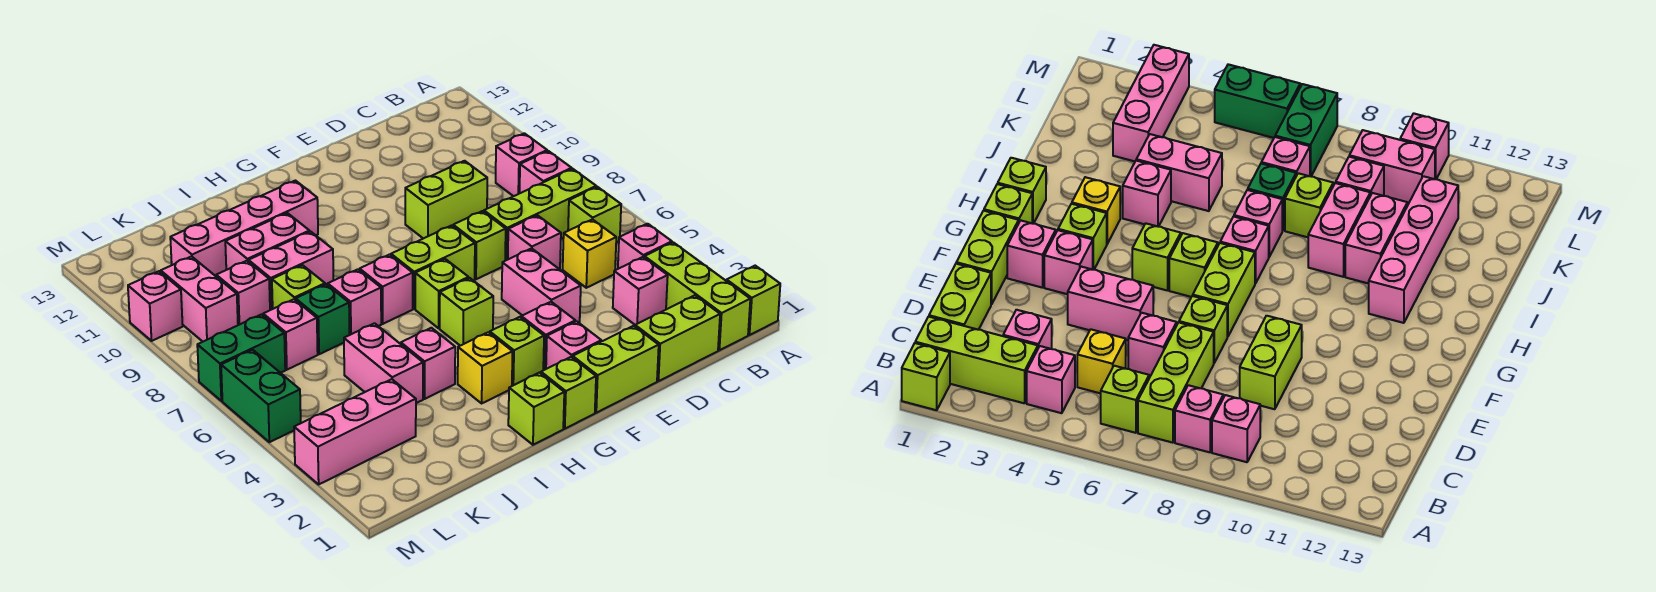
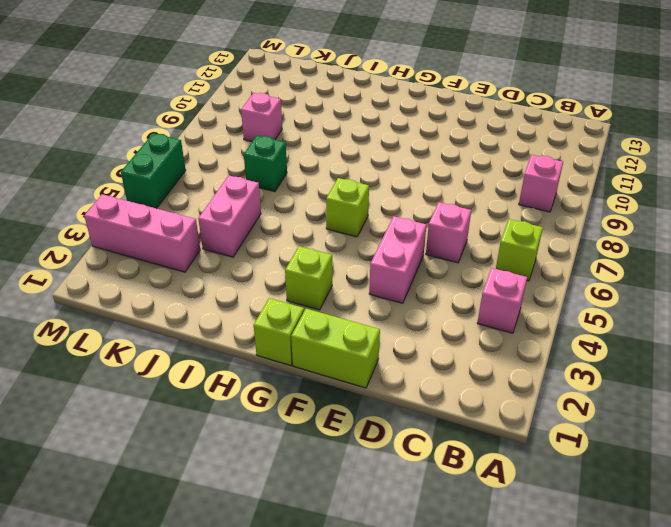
none -> lime 1x1 brick [727,266,780,335]
none -> lime 1x3 brick [644,242,750,350]
none -> lime 1x3 brick [484,169,596,261]
none -> pink 1x1 brick [520,151,572,193]

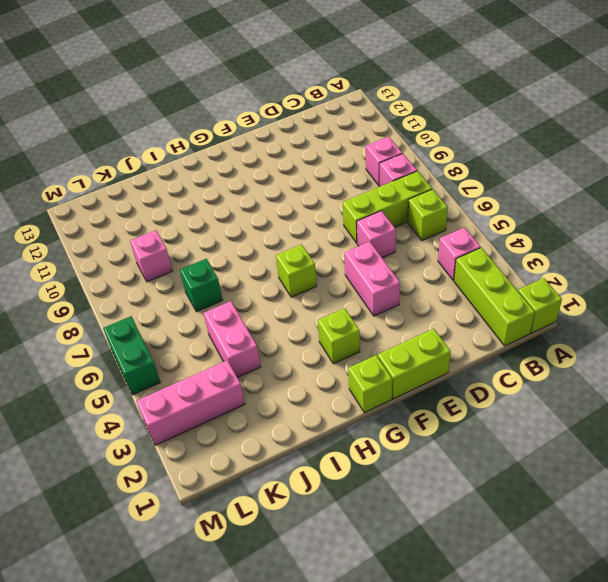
none -> lime 1x2 brick [635,295,720,381]
none -> pink 1x1 brick [613,257,668,325]
none -> yellow 1x1 brick [563,219,616,288]
none -> lime 1x2 brick [405,161,487,239]

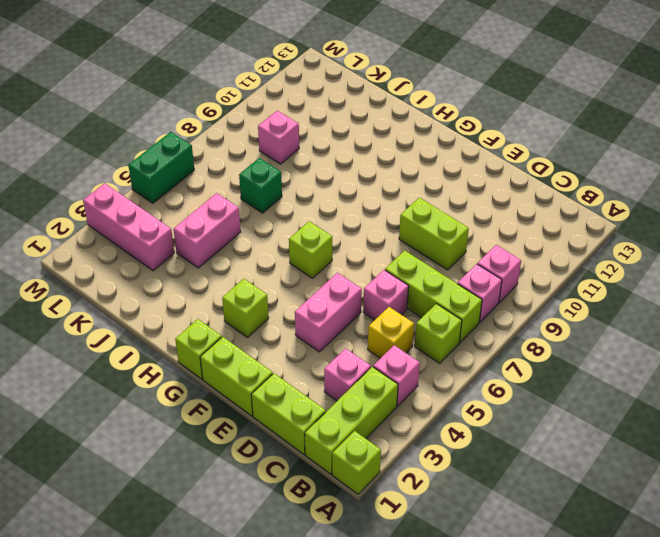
none -> lime 1x1 brick [453,211,506,279]
none -> pink 1x1 brick [546,321,601,369]
none -> pink 1x1 brick [521,302,575,370]
none -> lime 1x2 brick [391,225,475,309]

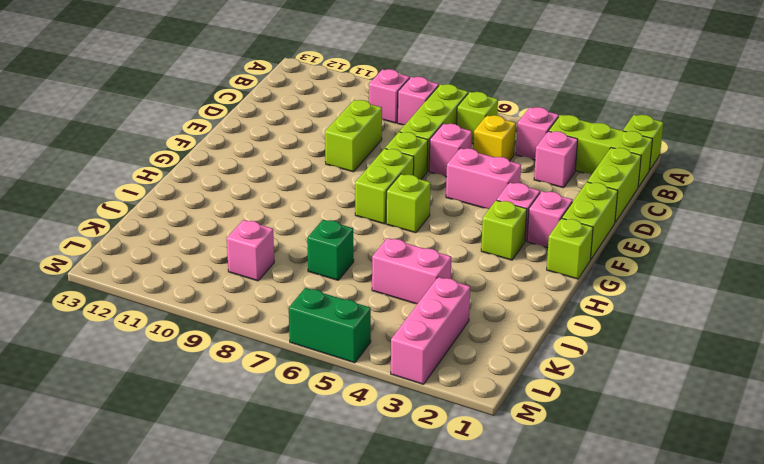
none -> lime 1x1 brick [440,278,493,346]
none -> lime 1x1 brick [508,373,564,445]
none -> yellow 1x1 brick [458,332,513,403]
none -> pink 1x1 brick [360,255,413,324]

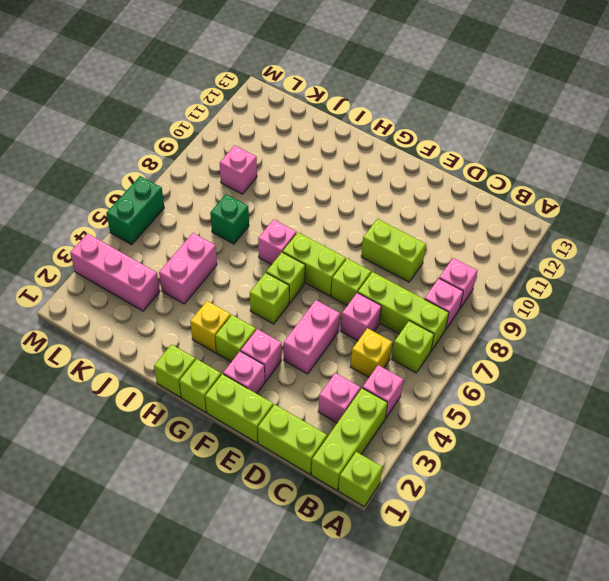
none -> pink 1x4 brick [170,181,318,276]
none -> pink 1x1 brick [401,328,455,399]
none -> pink 1x1 brick [328,269,381,335]
none -> pink 1x2 brick [248,232,333,310]

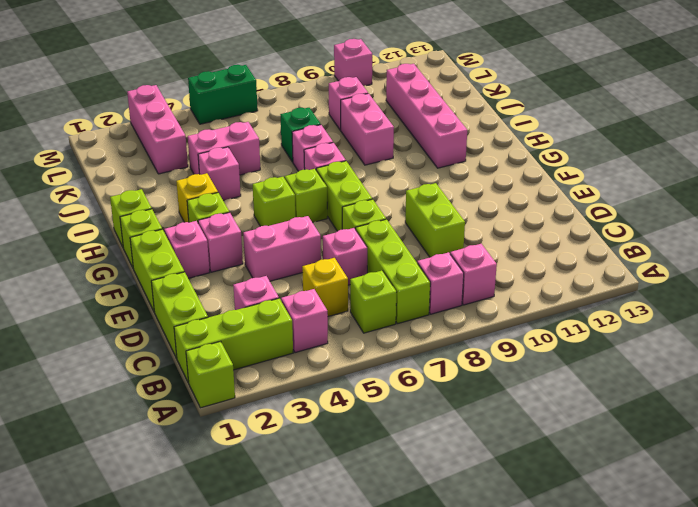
none -> pink 1x2 brick [225,213,309,270]
none -> lime 1x1 brick [272,265,325,309]
none -> pink 1x1 brick [263,299,318,370]
none -> green 1x2 brick [197,314,285,401]

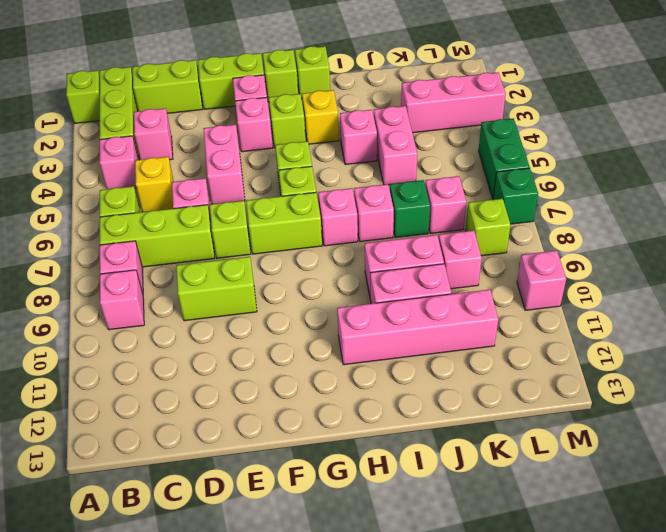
lime 1x1 brick [466,199,511,256] -> lime 1x1 brick moved to [272,265,325,309]
green 1x1 brick [493,168,538,224] -> green 1x2 brick [197,314,285,401]
none -> pink 1x2 brick [161,257,238,342]

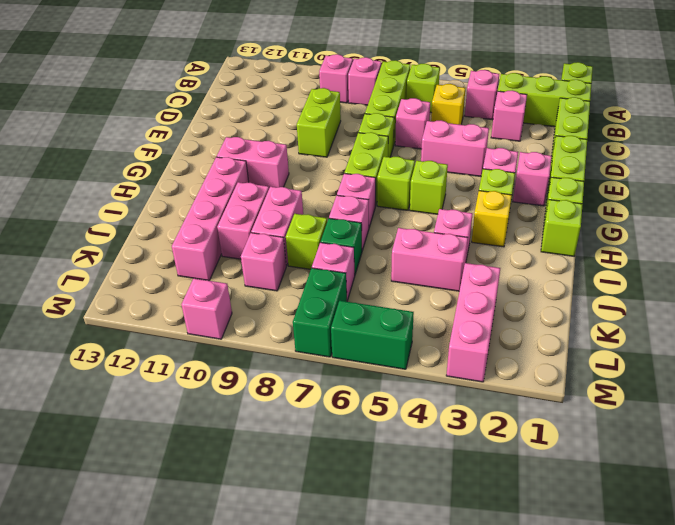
pink 1x2 brick [217,137,289,188] -> pink 1x2 brick moved to [161,257,238,342]

